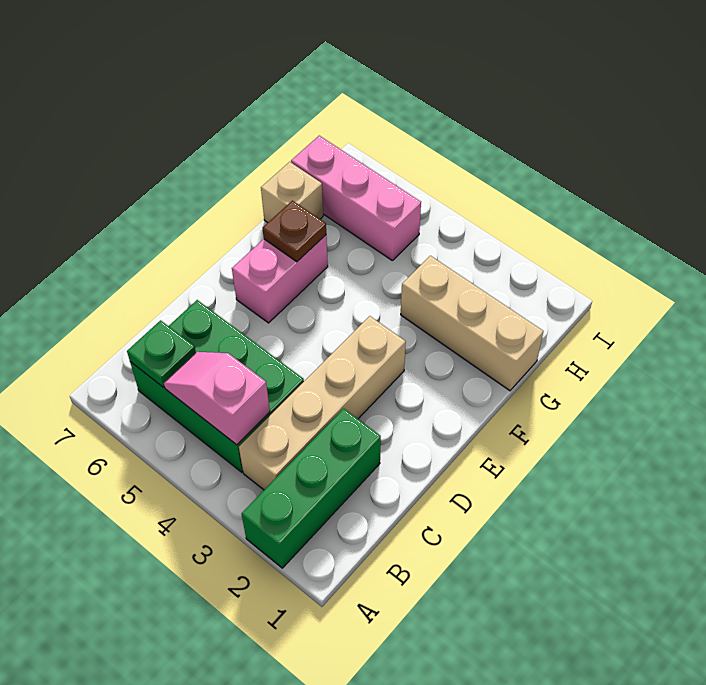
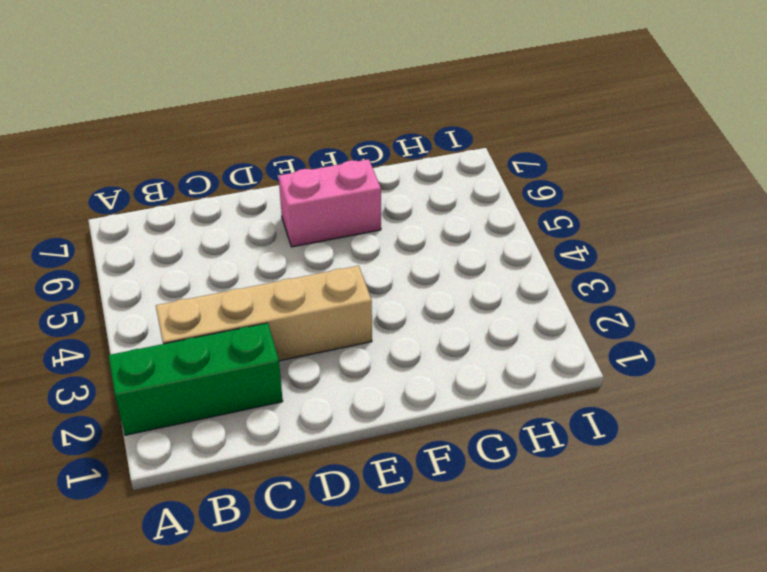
none -> green 2x3 brick [130,300,304,472]
none -> tan 1x3 brick [401,256,543,391]

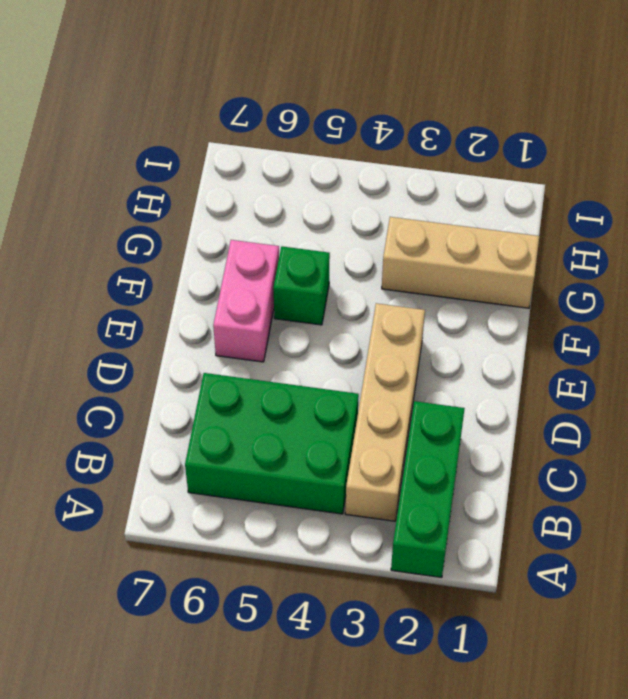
green 1x1 brick [273,246,330,325] -> none
none -> tan 1x1 brick [261,162,323,223]
none -> pink 1x3 brick [291,136,421,260]

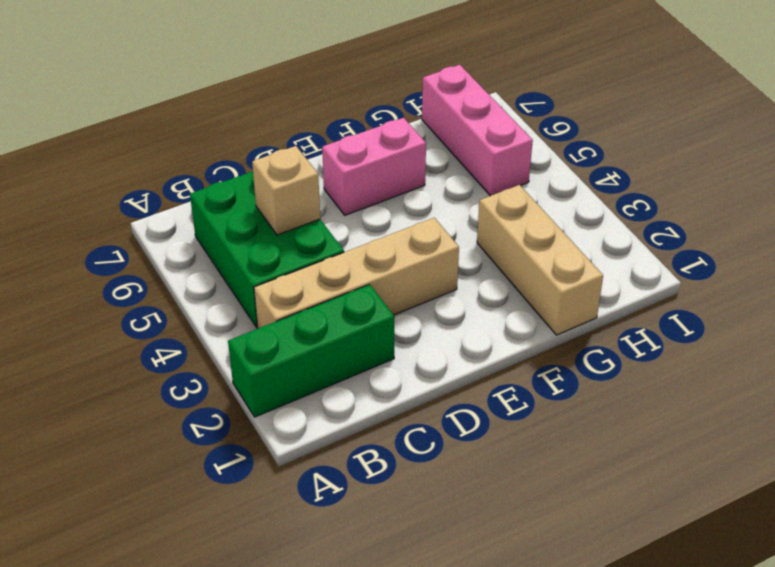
tan 1x1 brick [252,146,320,235] -> tan 1x1 brick moved to [261,162,323,223]
none -> pink 1x2 slope [164,352,270,445]
none -> green 1x1 plate [127,320,196,387]

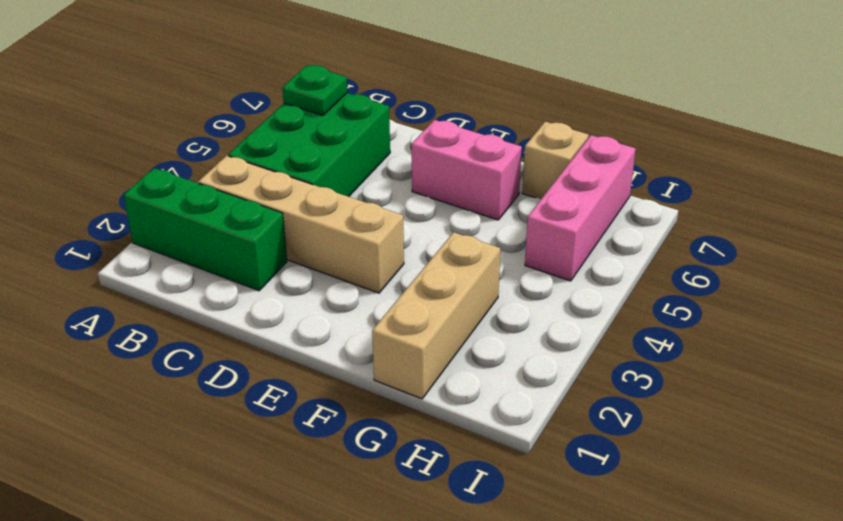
none -> pink 1x2 slope [164,352,270,445]
none -> brown 1x1 plate [263,201,326,262]

